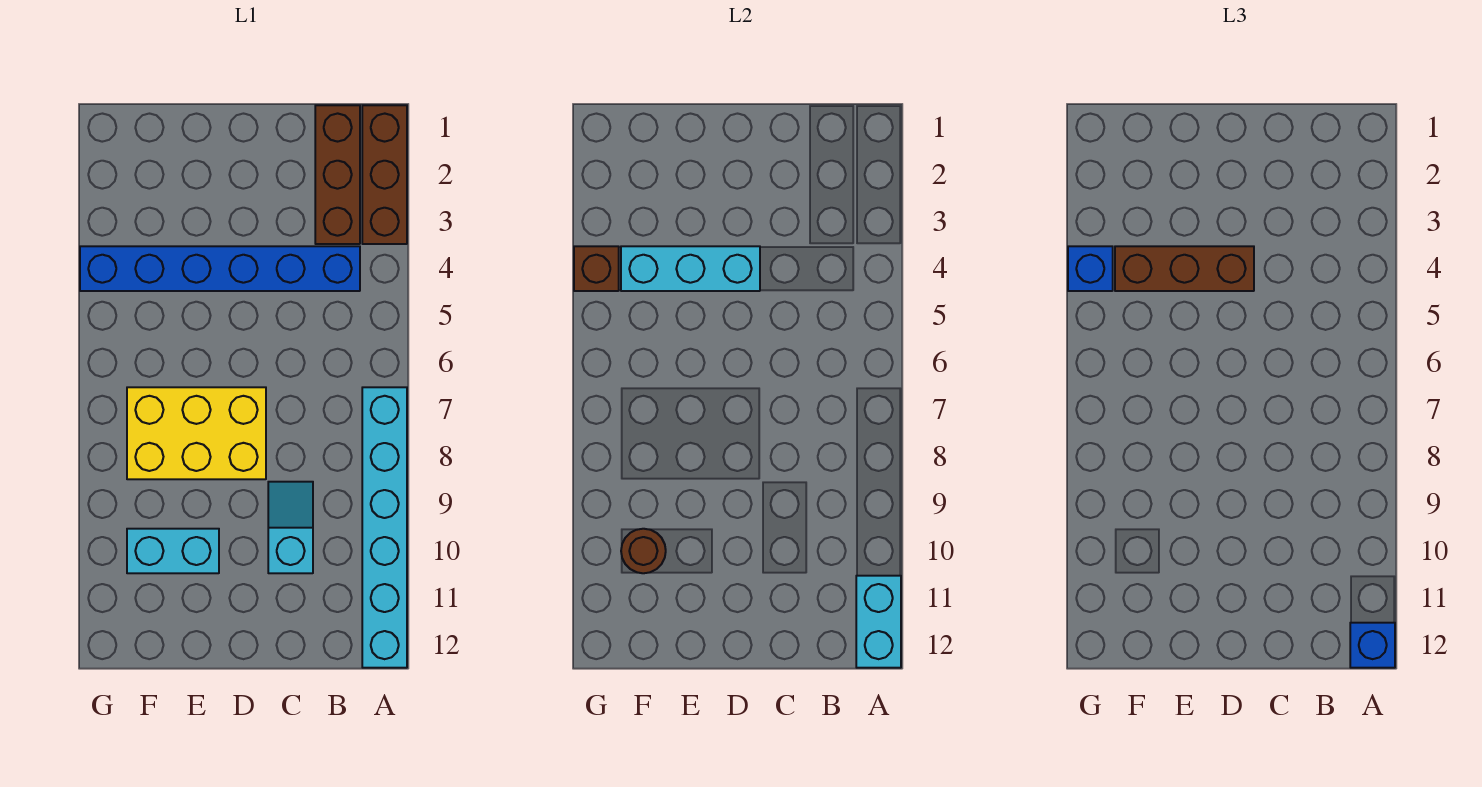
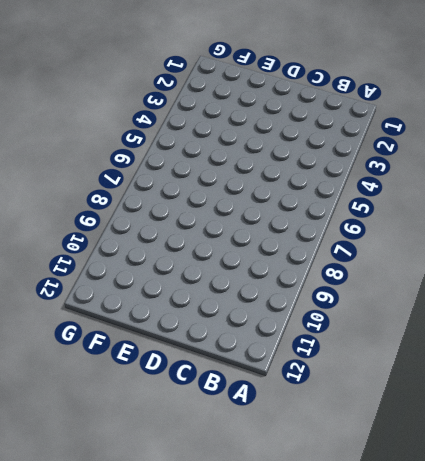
none -> brown 1x3 brick [362,105,407,244]
none -> cyan 1x6 brick [362,387,407,668]
none -> brown 1x3 brick [315,105,360,244]

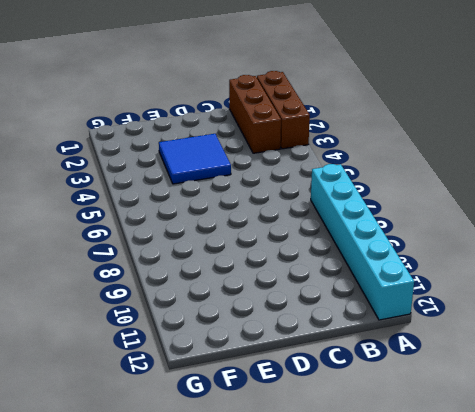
blue 2x2 tile [159,134,231,184] -> blue 1x6 brick [80,246,360,291]
none -> cyan 1x2 slope [268,482,313,573]
none -> yellow 2x3 brick [127,387,266,479]
none -> cyan 1x2 brick [127,529,219,573]

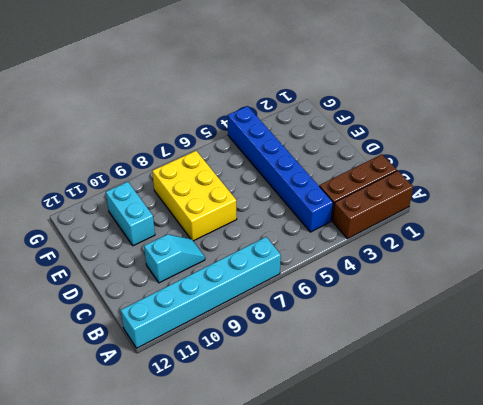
none -> cyan 1x2 brick [856,576,901,668]
none -> cyan 1x3 brick [621,246,760,291]
none -> brown 1x1 round brick [621,529,666,573]

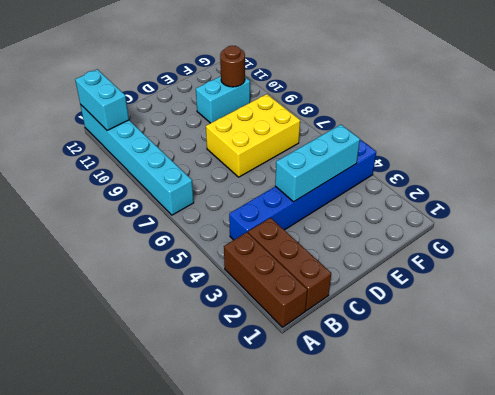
none -> cyan 1x2 slope [268,482,313,573]
none -> brown 1x1 brick [574,246,619,291]
none -> blue 1x1 brick [1350,623,1395,668]

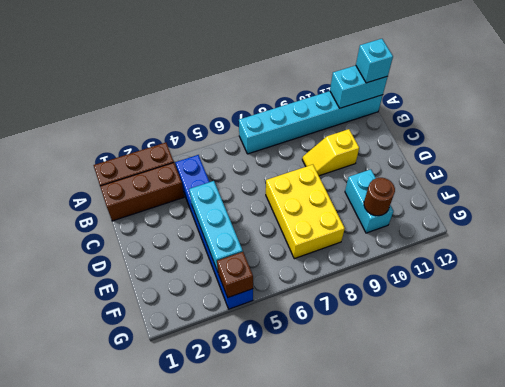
cyan 1x1 brick [356,39,393,83] -> blue 1x1 brick [1350,623,1395,668]
yellow 1x2 slope [302,129,359,176] -> cyan 1x2 slope [268,482,313,573]
none -> brown 1x3 brick [1115,246,1254,291]
none -> blue 1x1 brick [1068,246,1113,291]

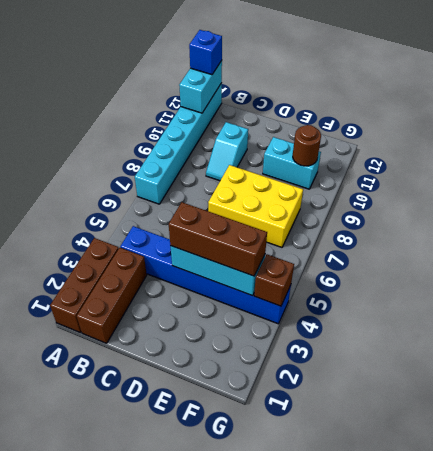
none -> blue 1x1 brick [1068,246,1113,291]

